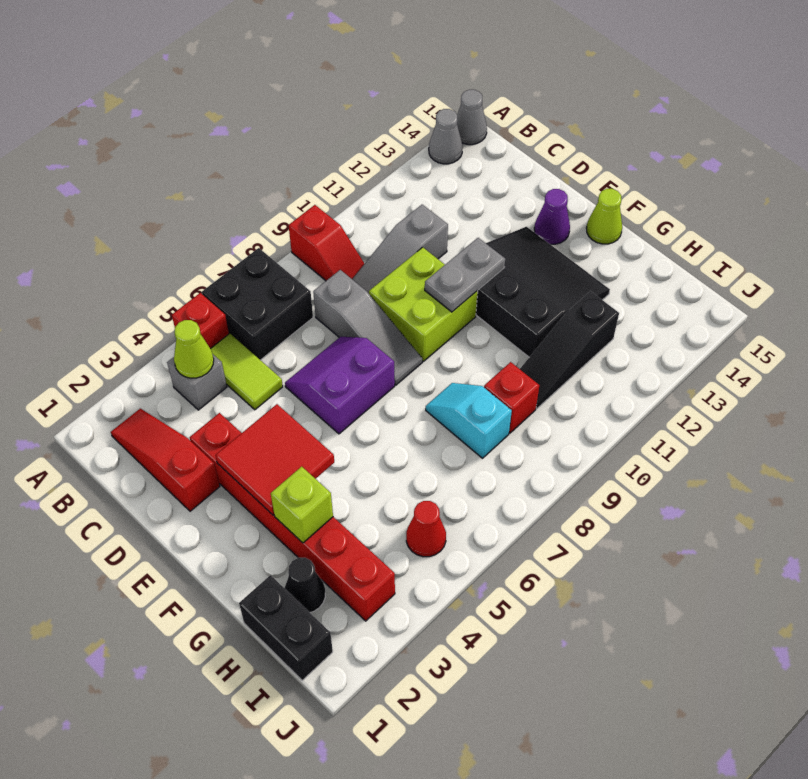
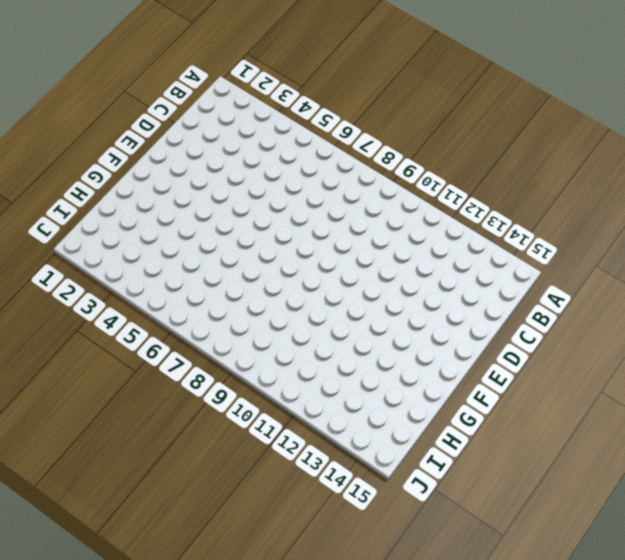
none -> red 1x1 brick [172,293,229,349]
none -> black 2x2 brick [202,248,313,360]
none -> red 1x2 slope [289,205,364,281]

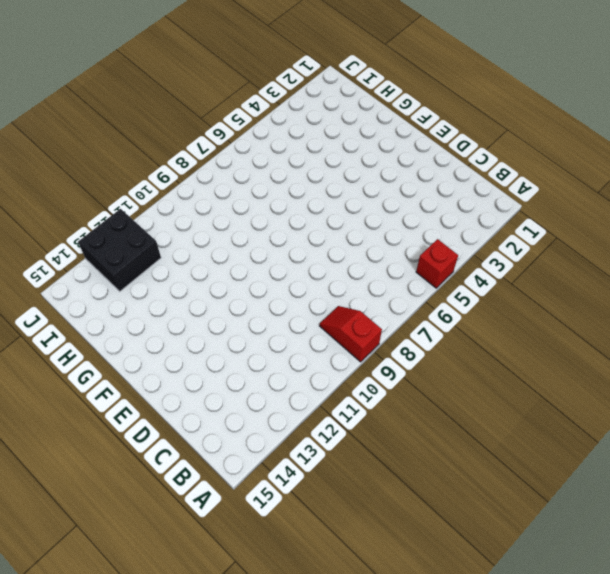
black 2x2 brick [78,209,161,291] -> black 2x2 brick moved to [202,248,313,360]
none -> grey 1x1 cone [429,109,463,164]
none -> grey 1x1 cone [457,90,487,145]
none -> red 1x3 slope [111,409,220,511]

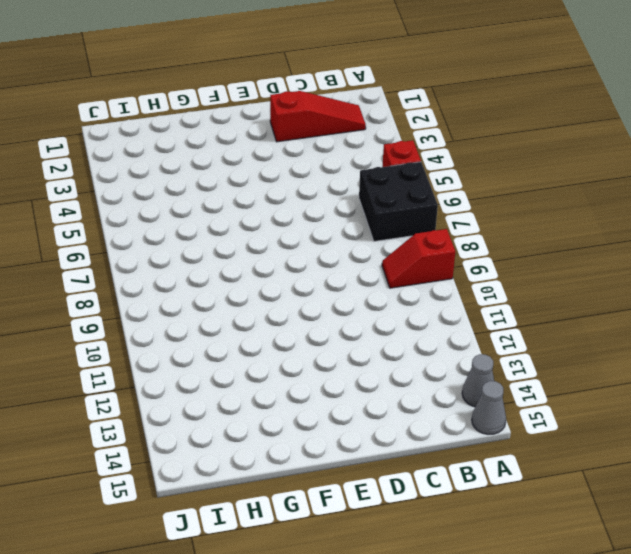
none -> grey 1x1 brick [167,355,227,410]
none -> lime 1x2 tile [211,334,283,410]
none -> grey 1x3 slope [313,270,422,385]

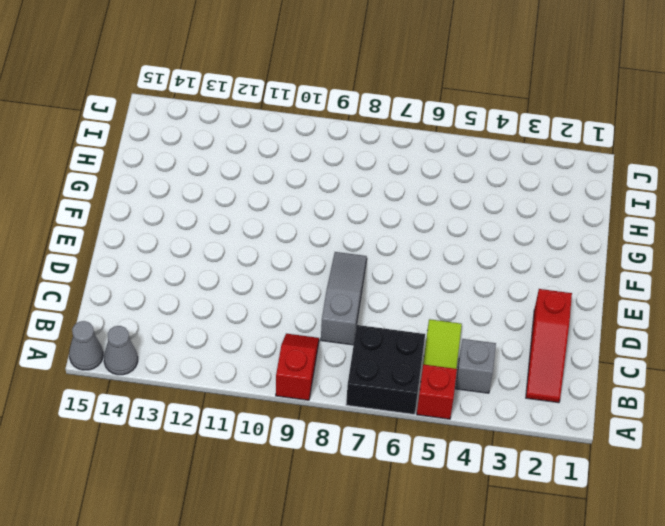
none -> grey 1x3 slope [352,205,448,293]
none -> red 1x6 brick [190,413,395,621]
none -> purple 2x2 slope [285,337,395,434]

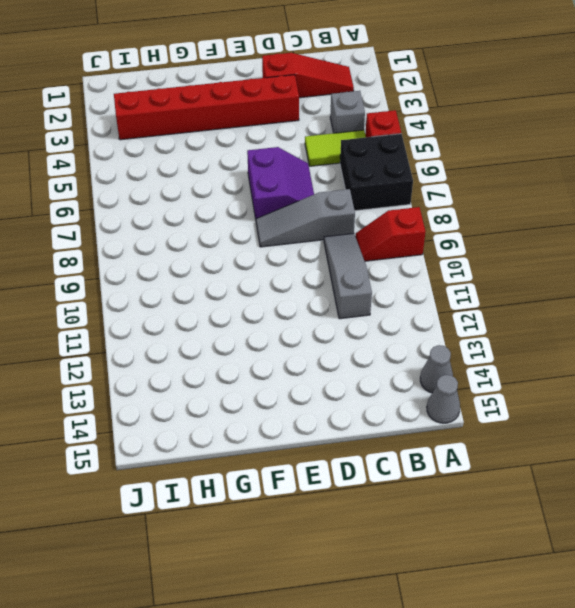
none -> lime 2x2 brick [369,247,478,361]
none -> black 3x3 slope [476,227,610,357]
none -> purple 1x1 cone [534,189,570,244]

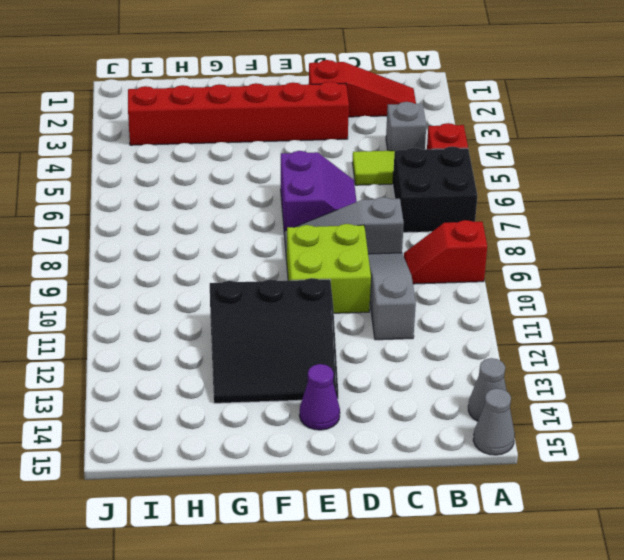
none -> lime 1x1 cone [586,189,622,244]
none -> cyan 1x2 slope [426,383,512,458]
none -> black 1x2 brick [239,575,333,680]

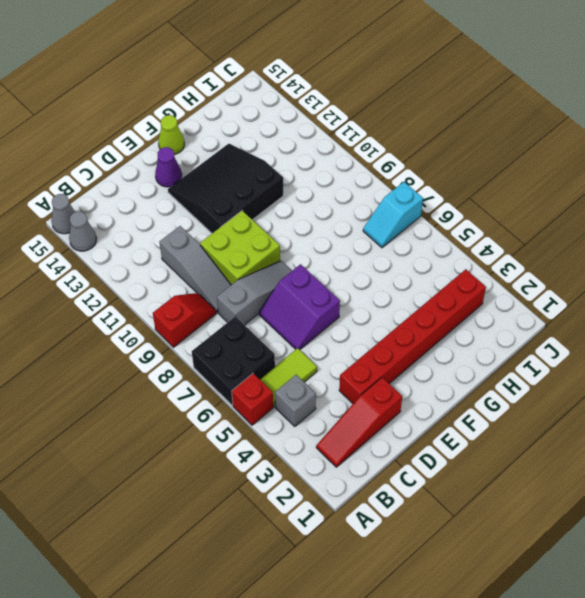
cyan 1x2 slope [363,182,423,248] -> cyan 1x2 slope moved to [426,383,512,458]
none -> black 1x2 brick [239,575,333,680]
none -> black 1x1 cone [285,558,325,612]
none -> red 1x1 brick [484,362,539,433]

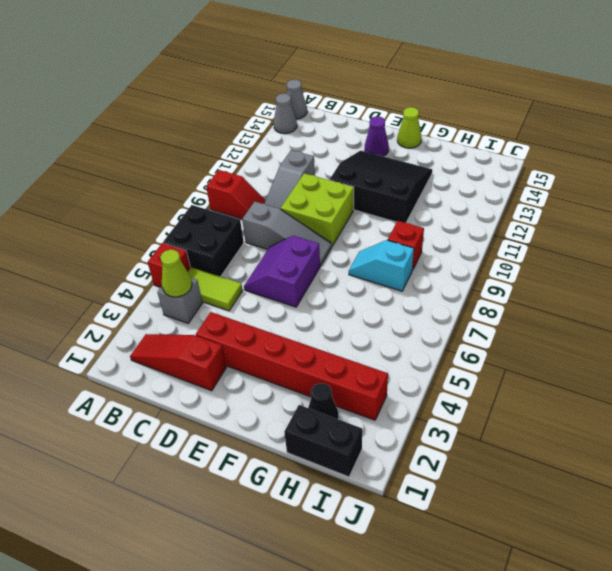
none -> black 1x3 slope [520,291,619,408]
none -> red 1x1 cone [406,501,446,557]
none -> red 2x2 tile [215,404,334,515]

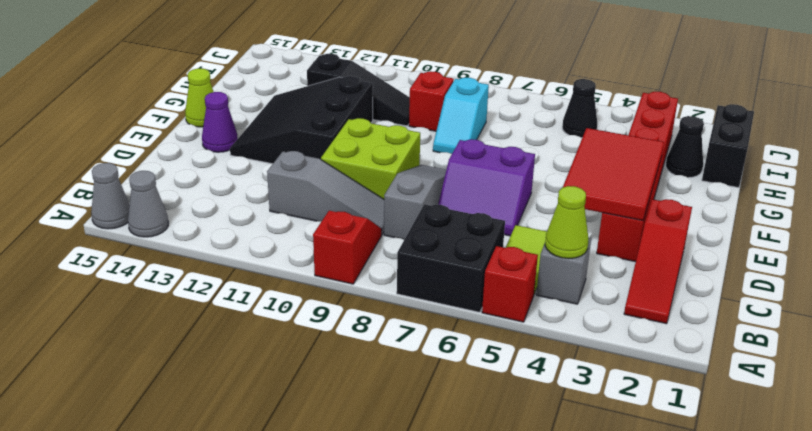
red 2x3 tile [563,128,664,221] -> red 2x2 tile [215,404,334,515]
black 1x1 cone [562,79,597,138] -> red 1x1 cone [406,501,446,557]
none -> grey 1x2 plate [425,238,505,312]
none -> lime 1x1 brick [271,467,333,543]

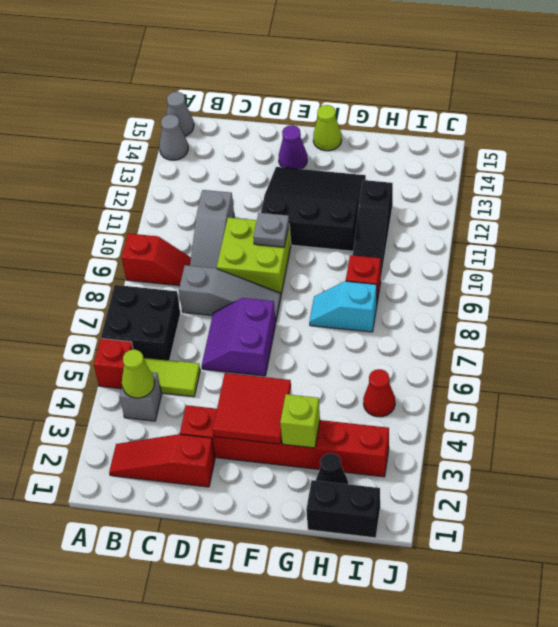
grey 1x1 plate [253,213,289,247] -> grey 1x2 plate [425,238,505,312]

